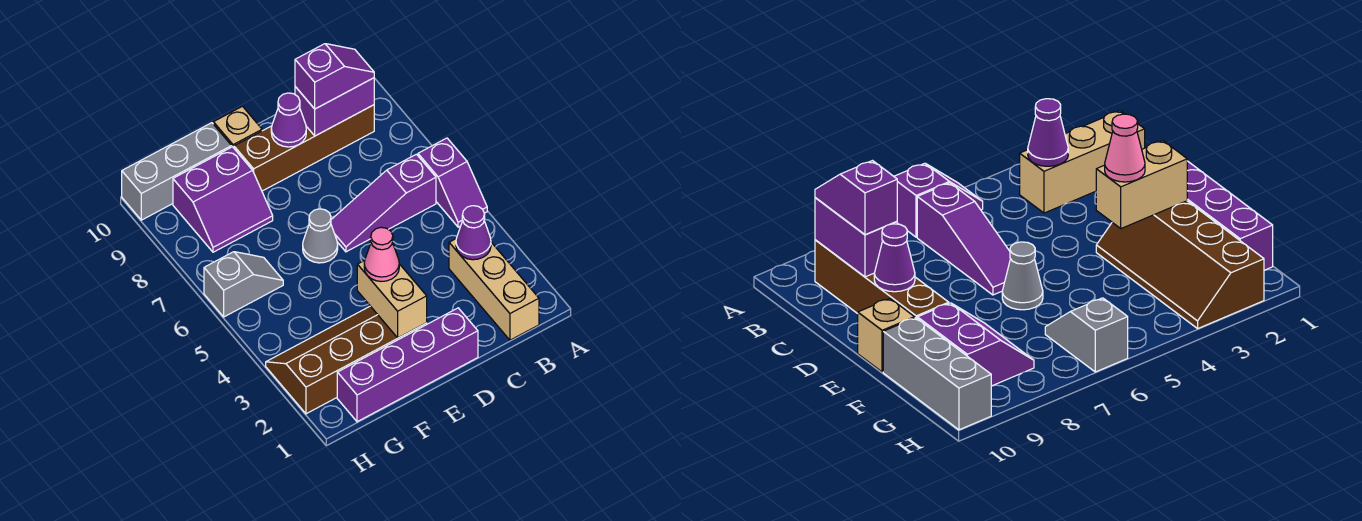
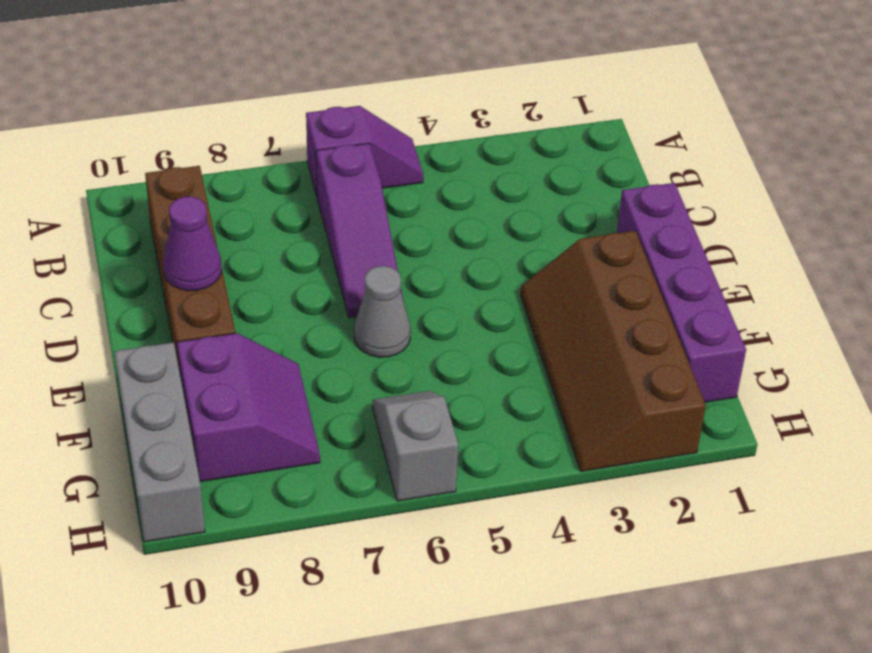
none -> tan 1x3 brick [449,239,539,340]
none -> tan 1x1 brick [213,106,262,148]
none -> purple 1x1 cone [456,206,491,260]

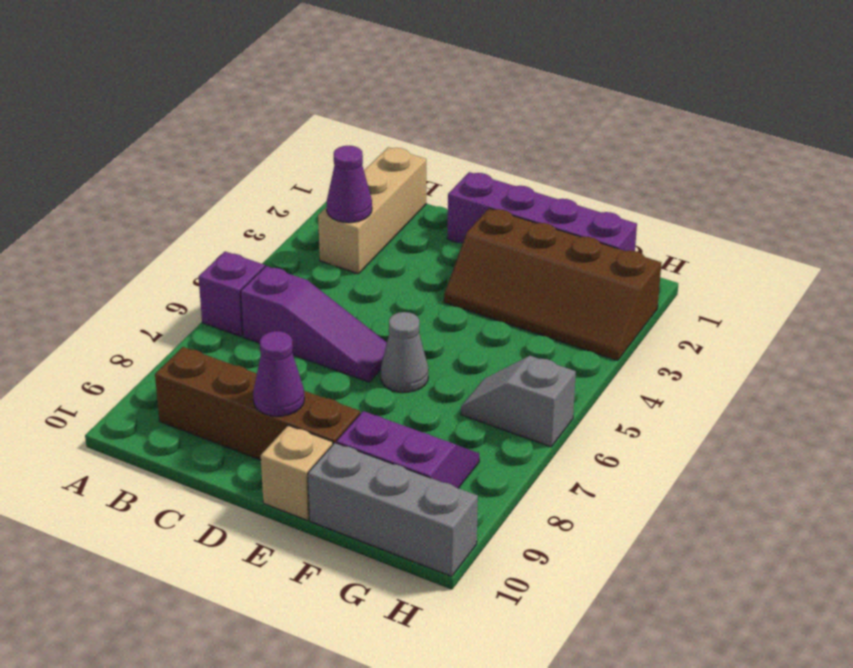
none -> purple 1x2 brick [295,78,374,136]
none -> tan 1x2 brick [357,261,427,338]
none -> purple 1x2 slope [295,44,374,109]

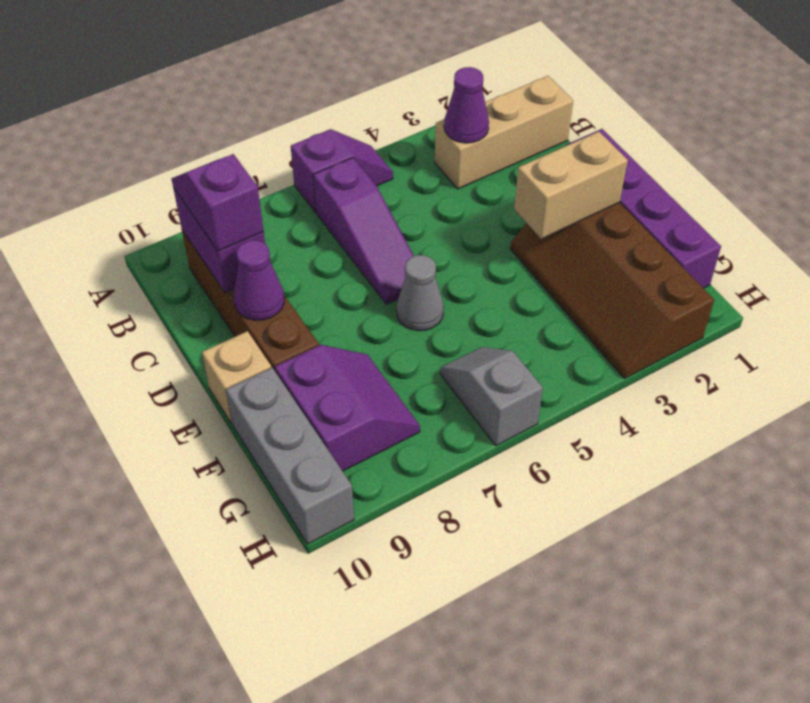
none -> pink 1x1 cone [364,227,399,282]

